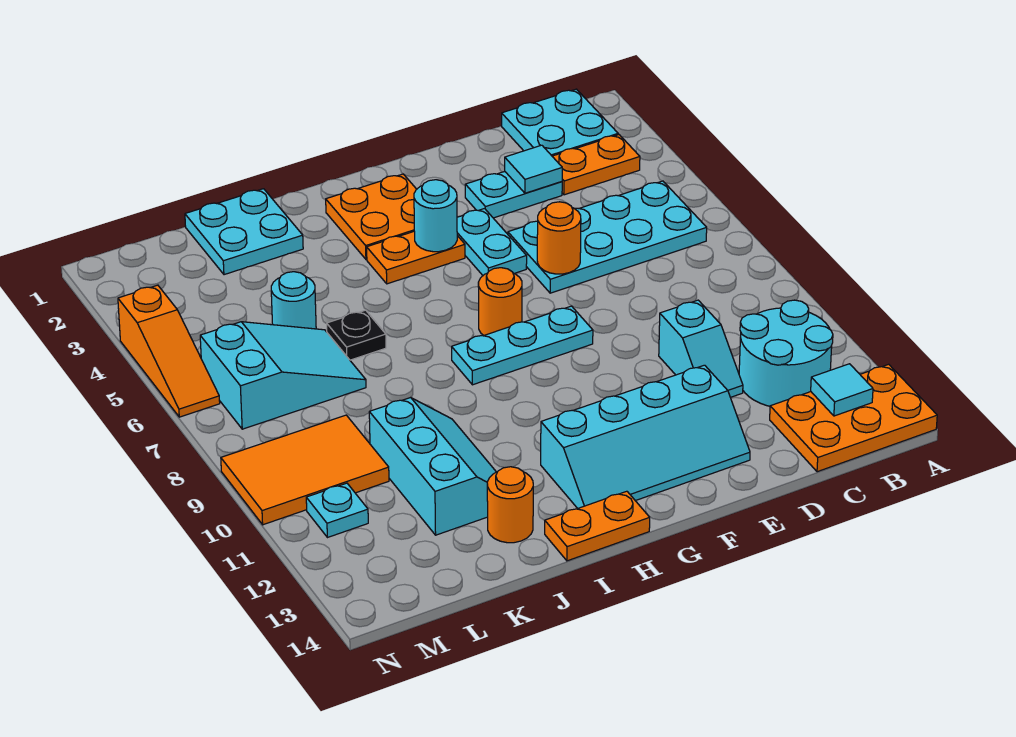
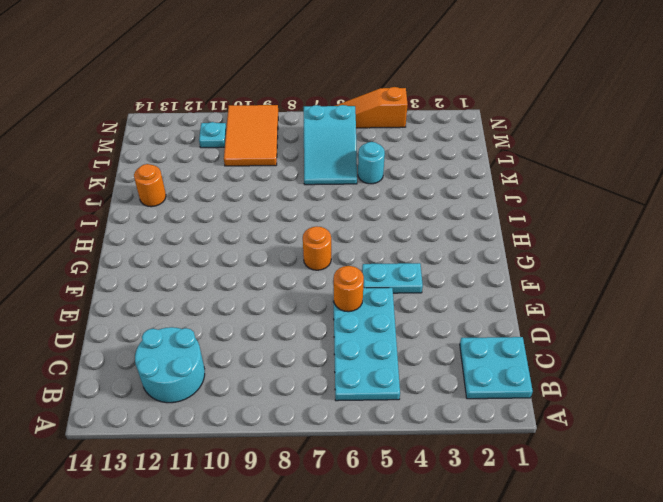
none -> orange 2x3 plate [770,364,937,472]
none -> orange 1x2 plate [552,135,640,195]
none -> cyan 1x2 plate [465,172,562,218]

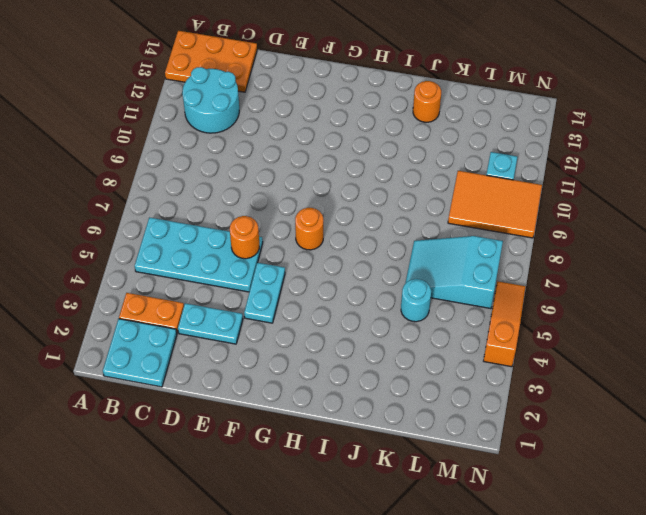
none -> cyan 1x2 slope [659,300,743,397]
none -> cyan 2x4 slope [541,365,750,508]
none -> cyan 1x3 plate [452,306,593,385]

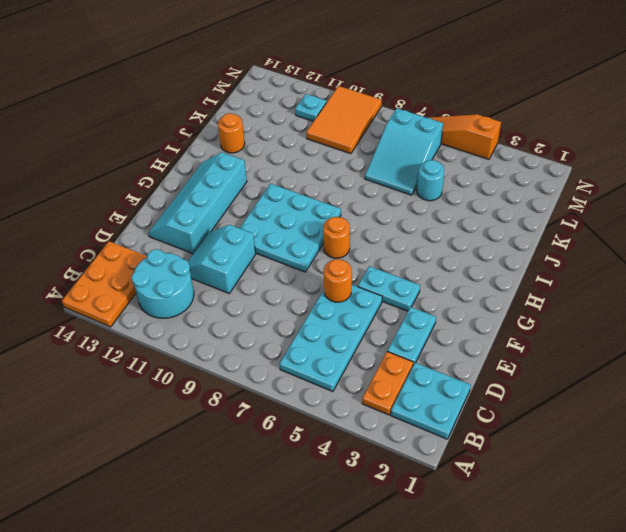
cyan 2x2 slope [188,225,256,293] -> cyan 1x2 slope [659,300,743,397]
cyan 3x3 plate [240,184,341,272] -> cyan 1x3 plate [452,306,593,385]
none -> orange 2x2 plate [326,174,417,259]
none -> orange 1x2 plate [367,231,465,284]
none -> orange 1x2 plate [545,491,650,561]

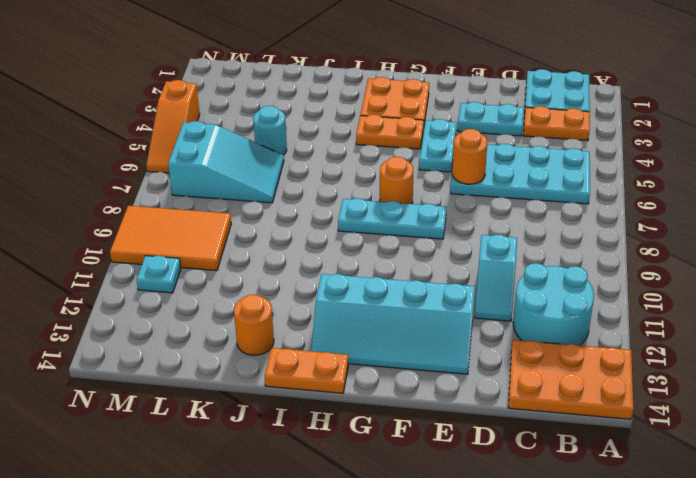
none -> cyan 2x2 plate [185,189,303,275]
none -> black 1x1 plate [327,310,386,360]
none -> cyan 2x3 slope [369,398,496,535]

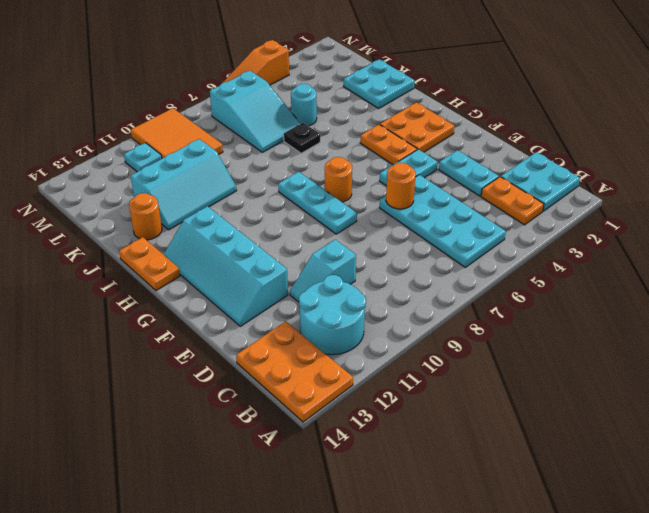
none -> cyan 1x1 tile [811,364,873,416]
none -> cyan 1x1 tile [505,145,562,193]
none -> cyan 1x1 round brick [414,180,457,252]

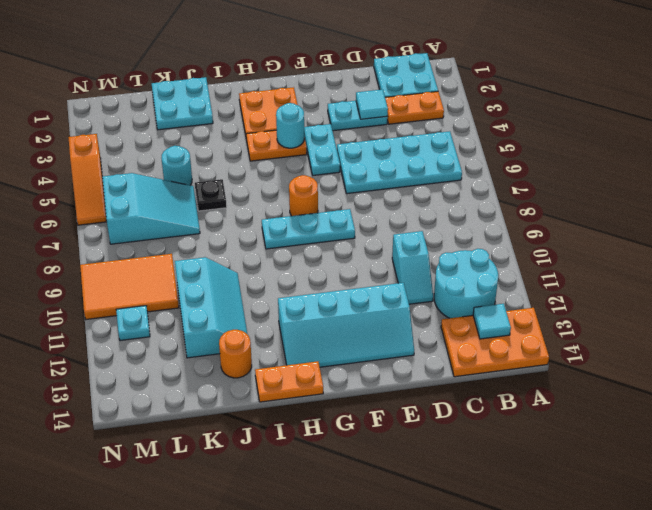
none -> orange 1x1 round brick [537,202,581,274]

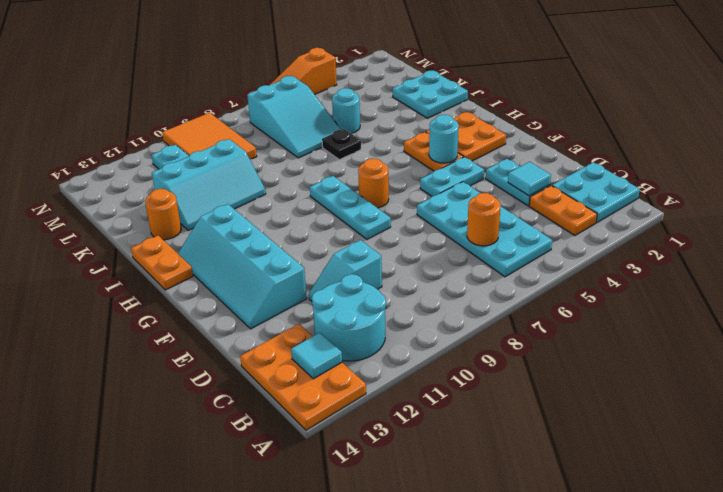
orange 1x1 round brick [467,193,501,246] -> orange 1x1 round brick moved to [537,202,581,274]

